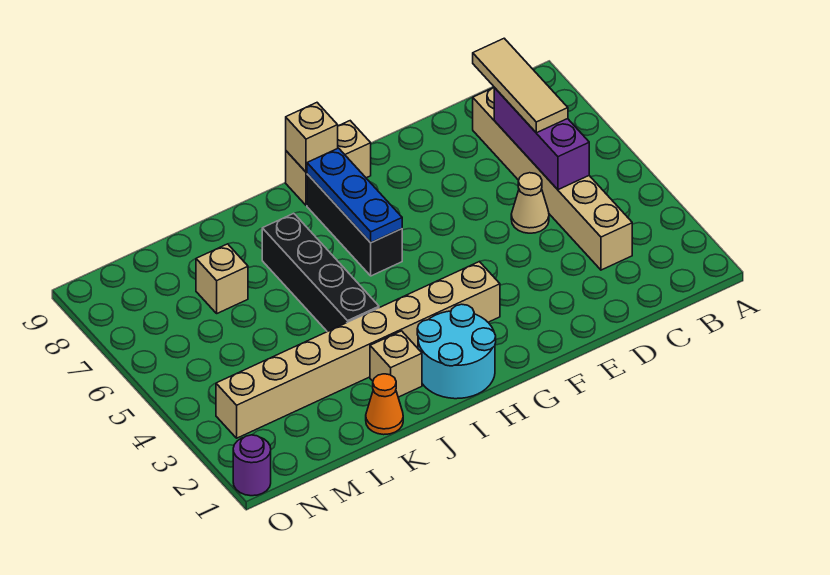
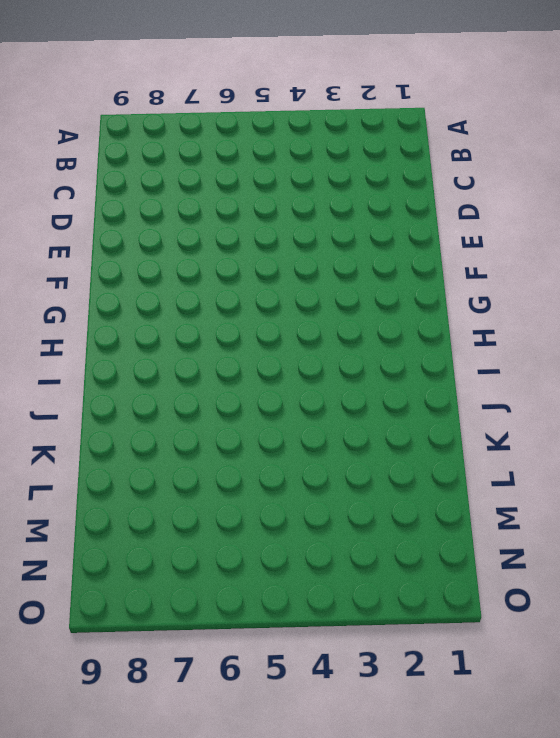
none -> tan 1x6 brick [473,88,632,270]
none -> tan 1x1 cone [511,173,549,233]
none -> tan 1x8 brick [216,262,500,438]

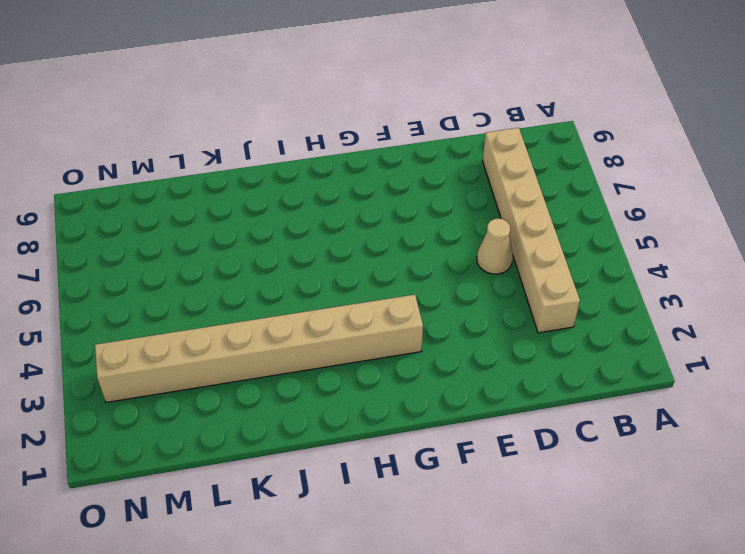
none -> tan 1x2 brick [286,121,371,205]
none -> cyan 2x2 round brick [417,304,496,399]
none -> black 1x3 brick [307,174,402,276]

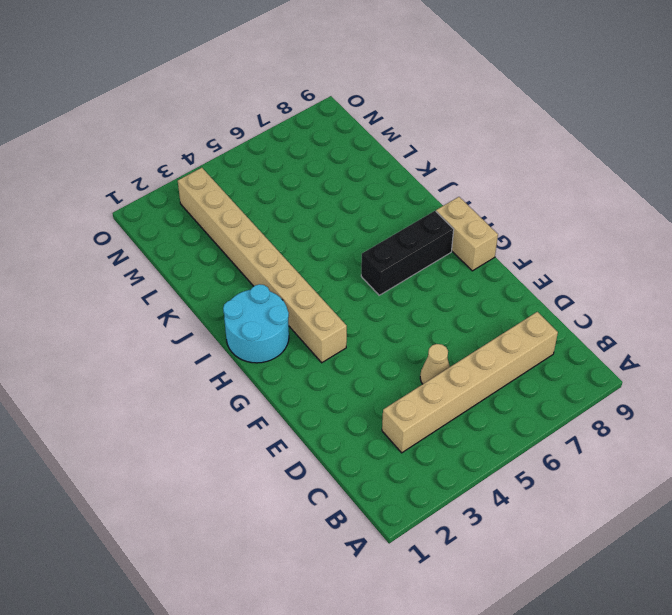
none -> tan 1x1 brick [370,331,422,397]
none -> black 1x4 brick [262,213,379,332]
none -> orange 1x1 cone [366,374,403,435]

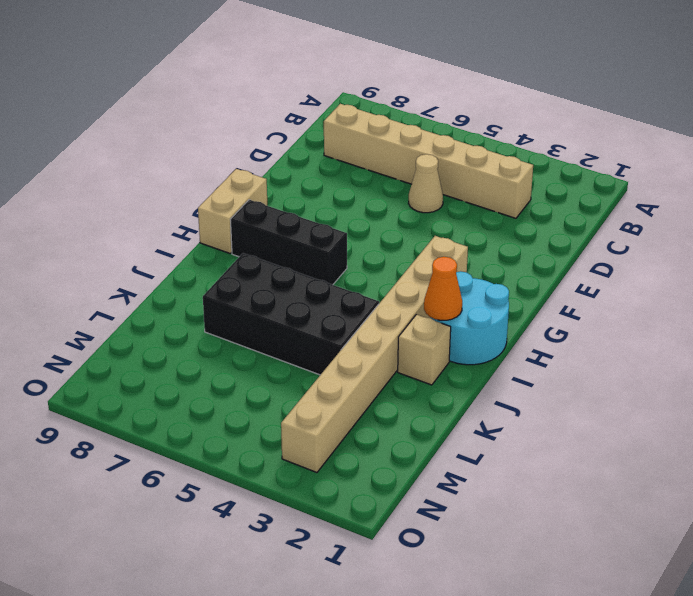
orange 1x1 cone [424,257,462,320] -> orange 1x1 cone moved to [366,374,403,435]
black 2x4 brick [203,253,379,375] -> black 1x4 brick [262,213,379,332]
none -> tan 1x1 brick [196,244,248,313]
none -> purple 1x1 round brick [233,435,271,496]
none -> purple 1x3 brick [494,88,589,190]

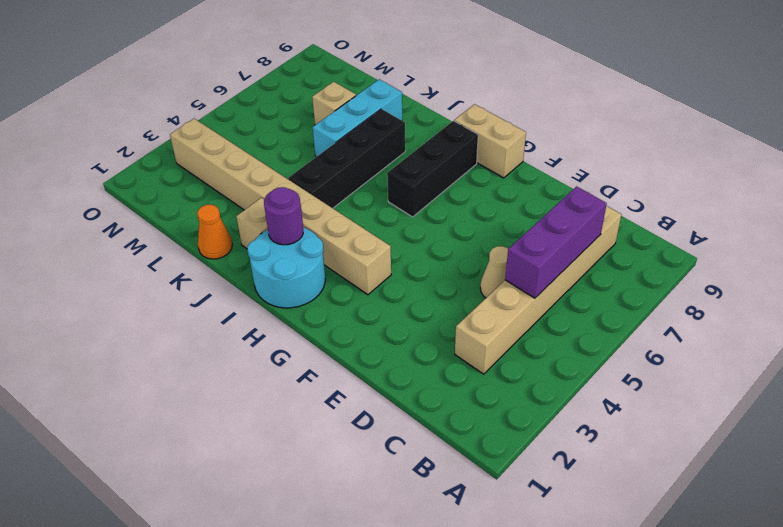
purple 1x1 round brick [264,187,303,245] -> purple 1x1 round brick moved to [233,435,271,496]
cyan 1x3 brick [313,79,402,157] -> none
none -> blue 1x3 plate [307,148,402,243]
none -> tan 1x1 brick [286,103,338,172]
none -> tan 1x3 tile [473,38,568,133]

